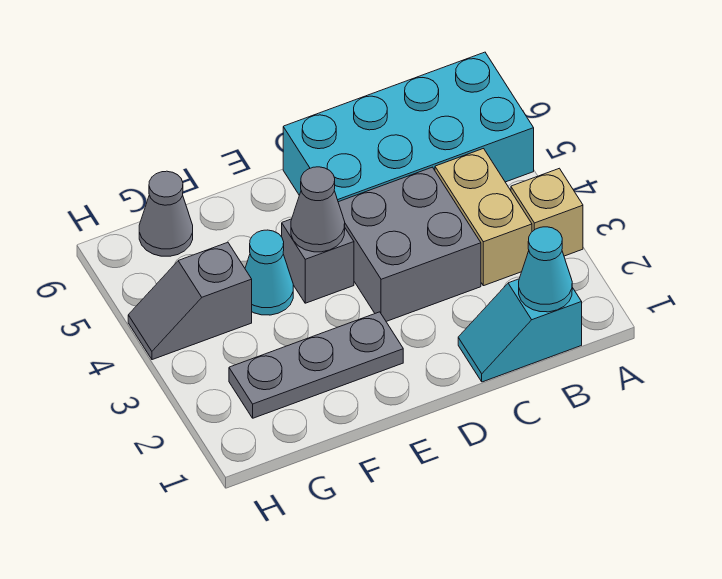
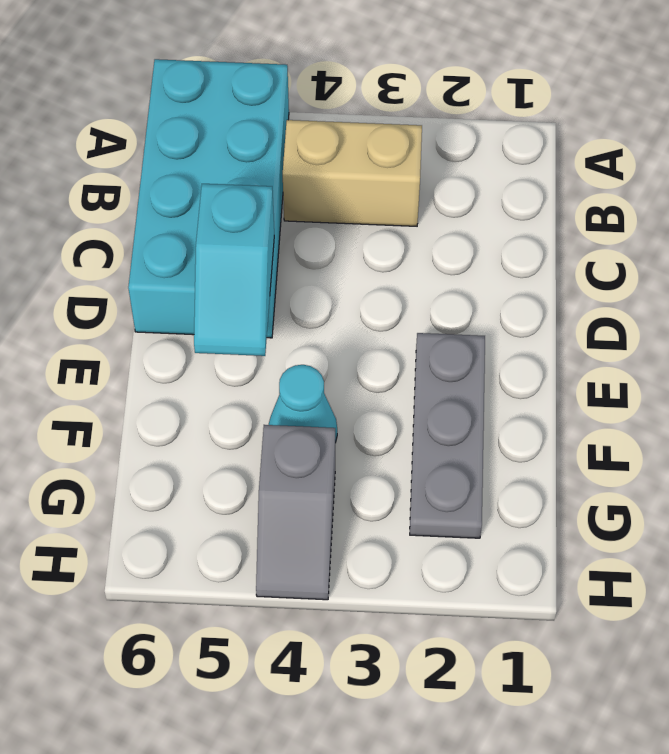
cyan 1x2 slope [194,184,274,356] -> cyan 1x2 slope moved to [458,279,582,382]
none -> tan 1x1 brick [511,168,583,256]
none -> grey 2x2 brick [338,167,481,321]
none -> grey 1x1 brick [282,219,354,303]

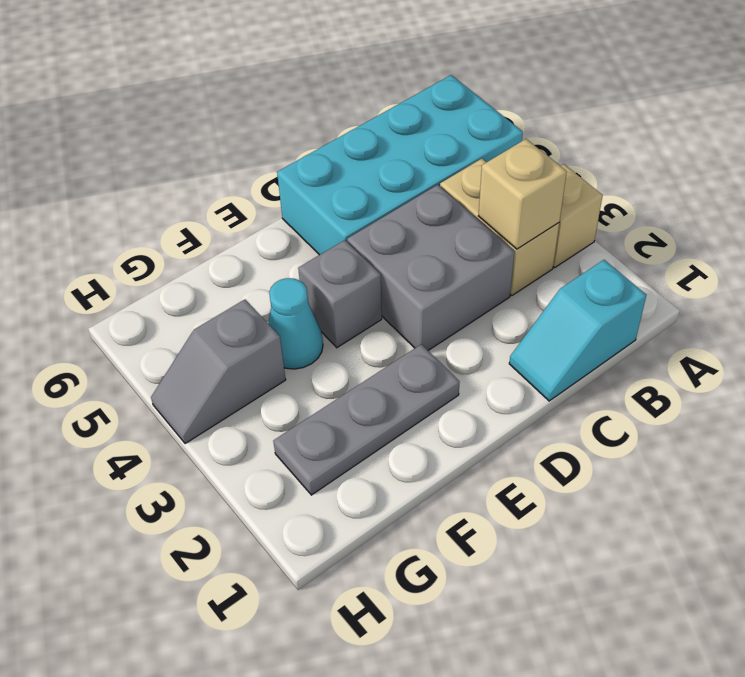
tan 1x1 brick [478,139,567,249] -> none
none -> grey 1x1 cone [139,171,193,256]
none -> cyan 1x1 cone [519,227,572,312]
none -> grey 1x1 cone [291,167,345,252]

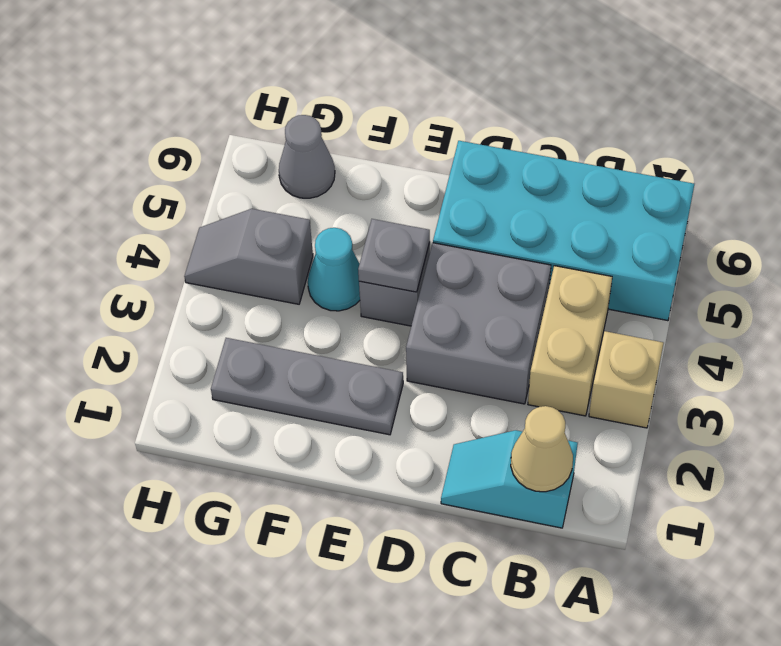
tan 1x1 cone [511,406,573,492] -> cyan 1x1 cone [519,227,572,312]
grey 1x1 plate [358,219,430,292] -> grey 1x1 cone [291,167,345,252]

